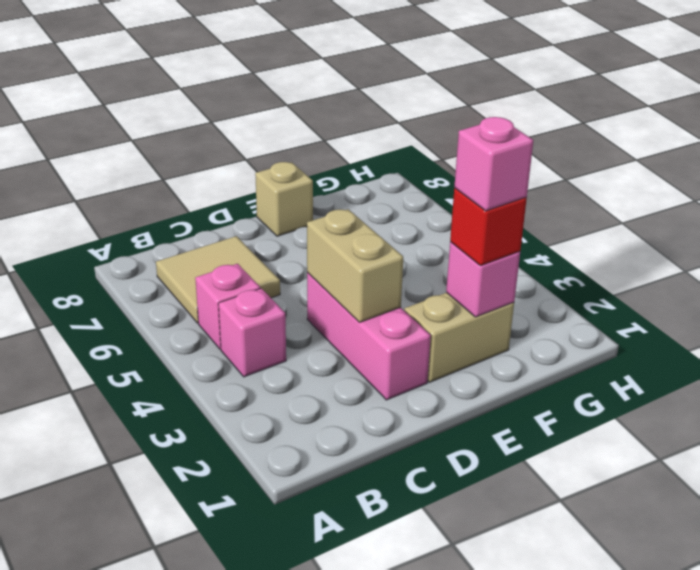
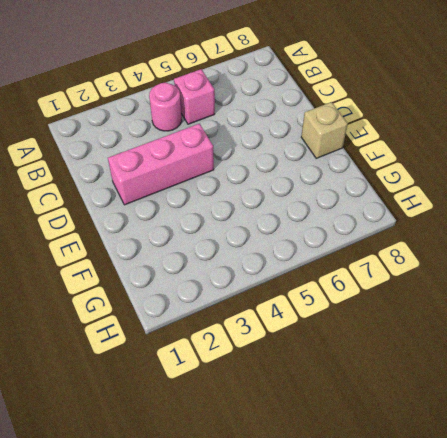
pink 1x1 round brick [149,83,182,131] -> pink 1x1 brick [218,288,286,377]
none -> tan 2x2 tile [156,236,280,323]
none -> tan 1x2 brick [404,293,514,382]

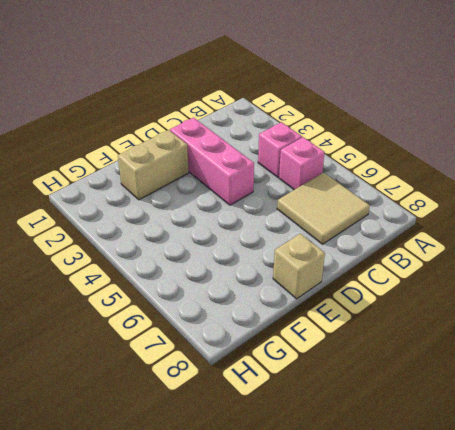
none -> tan 1x2 brick [307,209,403,322]
none -> pink 1x1 brick [446,242,520,317]

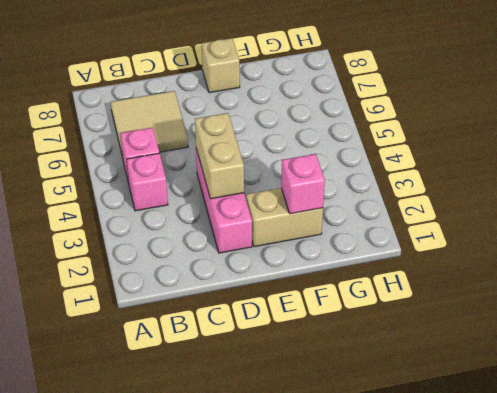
none -> red 1x1 brick [450,188,527,266]
none -> pink 1x1 brick [454,117,534,211]

